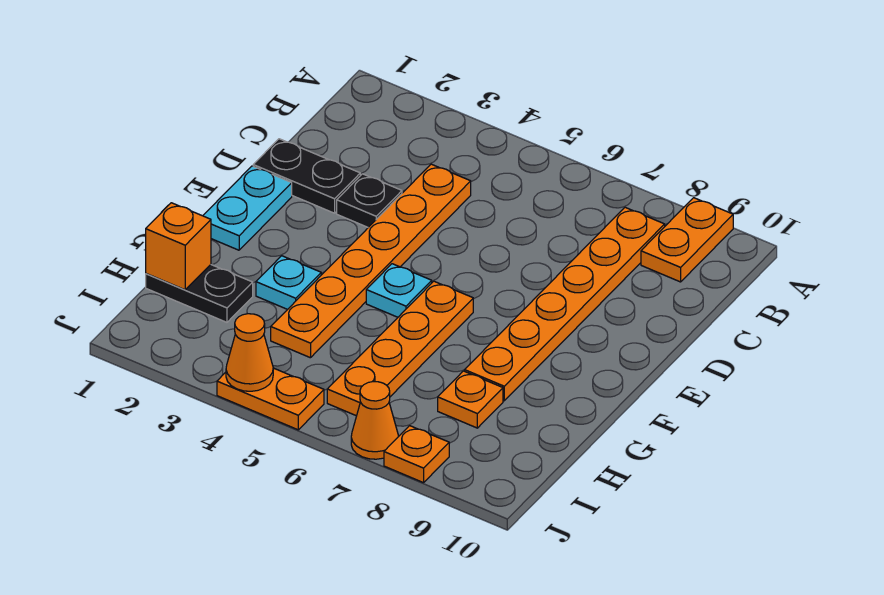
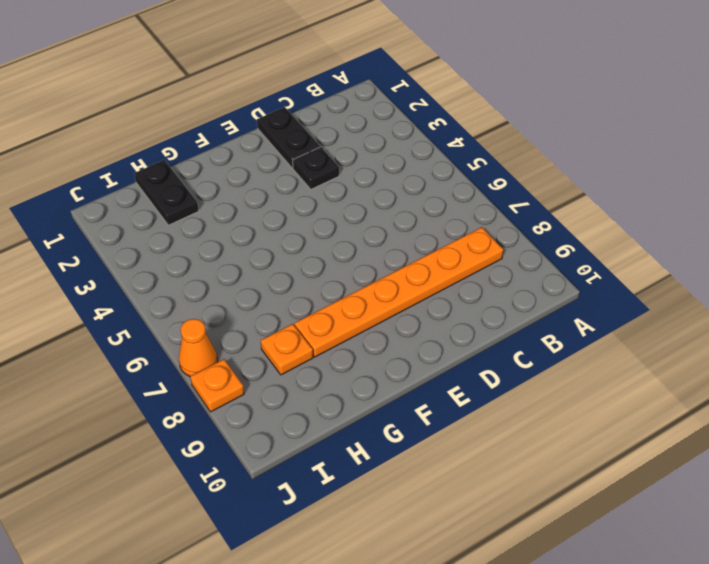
none -> orange 1x2 plate [641,198,733,282]
none -> orange 1x6 plate [271,164,471,358]
none -> cyan 1x2 plate [203,166,292,250]

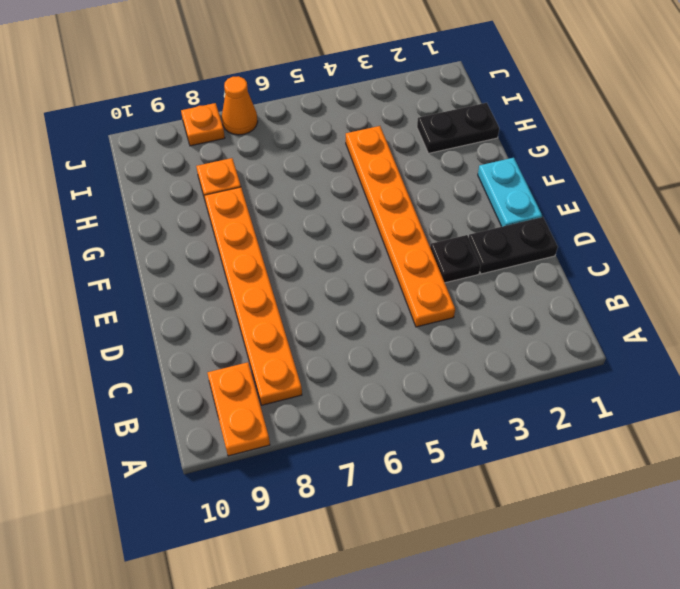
none -> cyan 1x1 plate [366,264,432,317]
none -> orange 1x4 plate [327,281,473,416]
none -> cyan 1x1 plate [256,256,321,309]

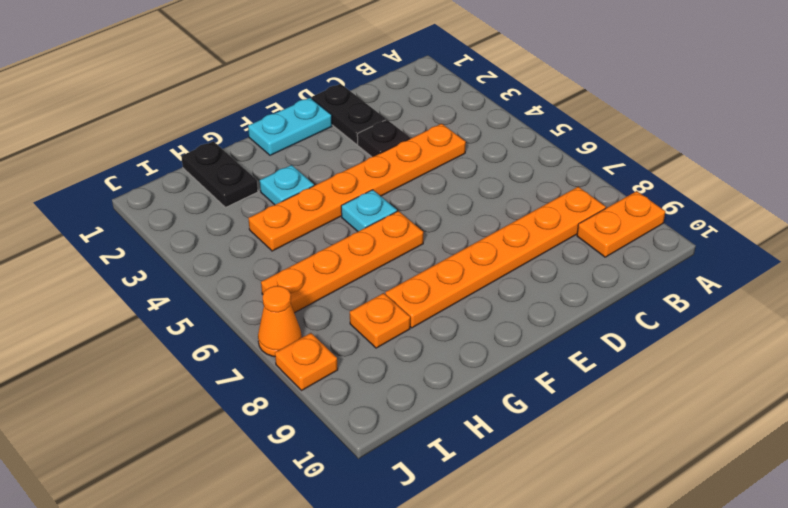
none -> orange 1x2 plate [217,368,324,430]
none -> orange 1x1 brick [146,203,211,290]
none -> orange 1x1 cone [226,314,273,391]

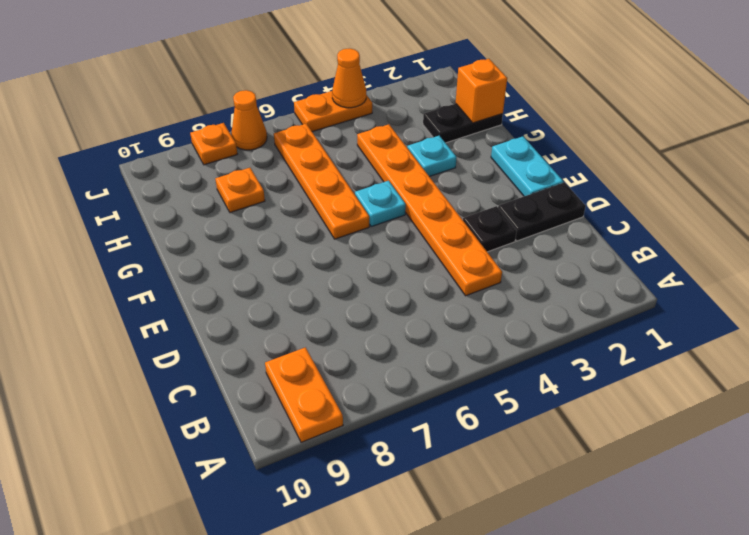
none -> orange 1x6 plate [465,207,665,401]

